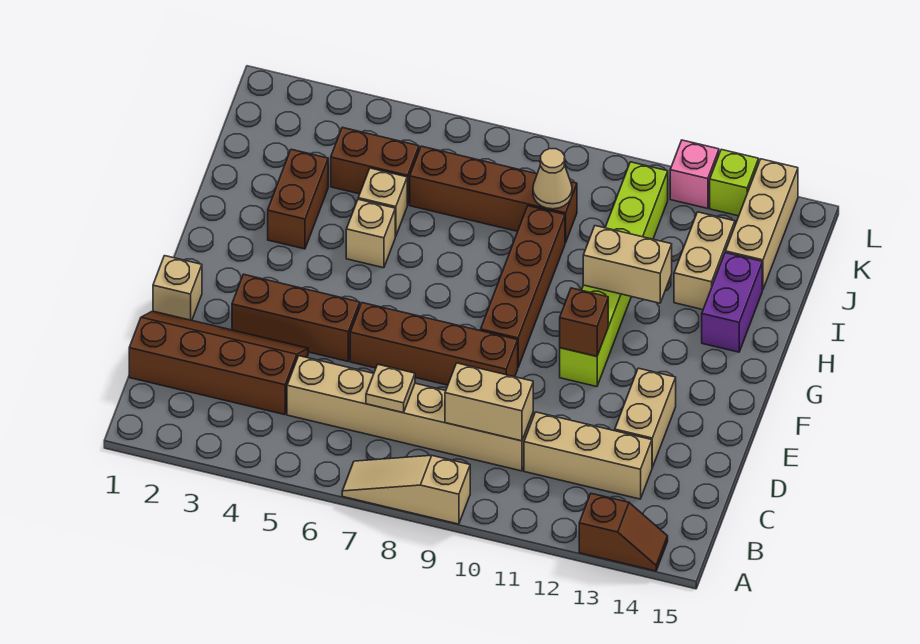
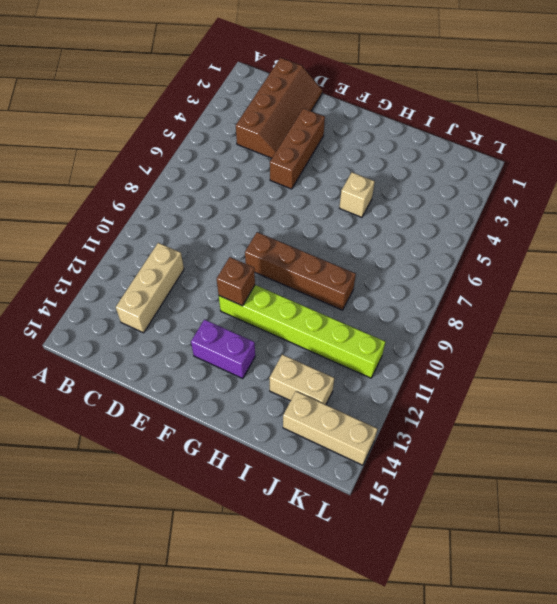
purple 1x2 brick [191,319,255,379] -> purple 1x2 brick moved to [702,253,762,352]
none -> tan 1x3 slope [342,455,470,524]
none -> brown 1x2 slope [579,493,668,571]
none -> tan 1x6 brick [287,356,533,471]

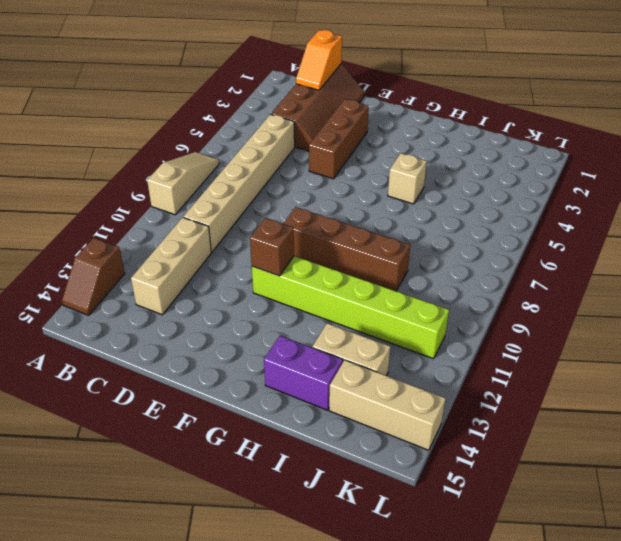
orange 1x2 slope [296,30,342,90] -> none
none -> tan 1x2 brick [615,368,676,468]
none -> tan 1x1 brick [153,256,202,320]
none -> brown 1x4 brick [350,303,518,385]

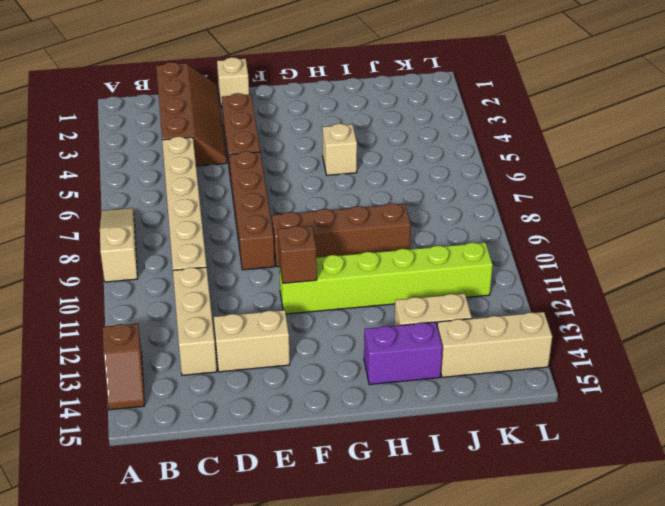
none -> brown 1x2 brick [268,149,328,249]
none -> tan 1x1 brick [358,168,407,237]
none -> brown 1x2 brick [331,127,419,205]

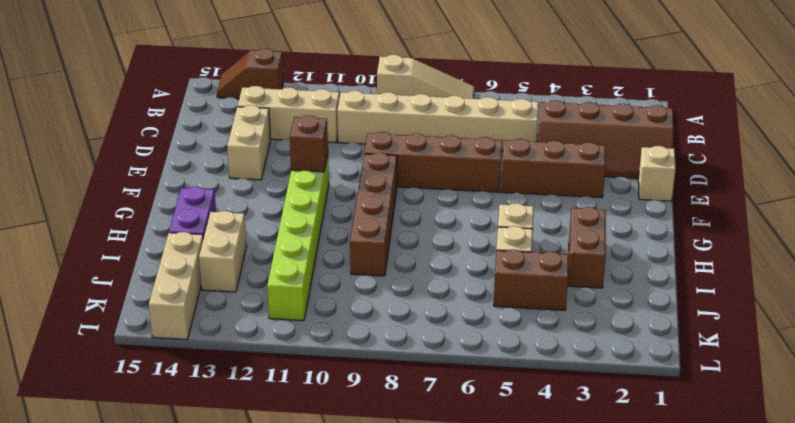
none -> brown 1x4 brick [410,146,577,243]
none -> pink 1x1 brick [670,140,719,209]
none -> lime 1x1 brick [710,149,759,216]

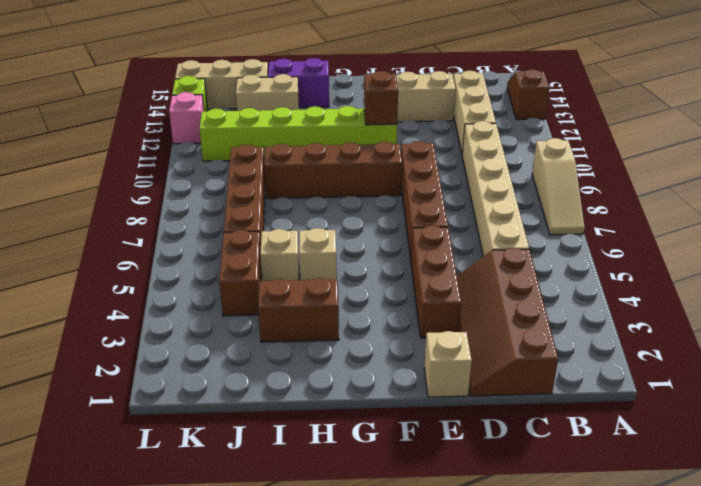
none -> tan 1x1 plate [366,365,415,413]
none -> tan 1x2 brick [445,363,533,441]
none -> tan 1x2 brick [583,226,672,303]

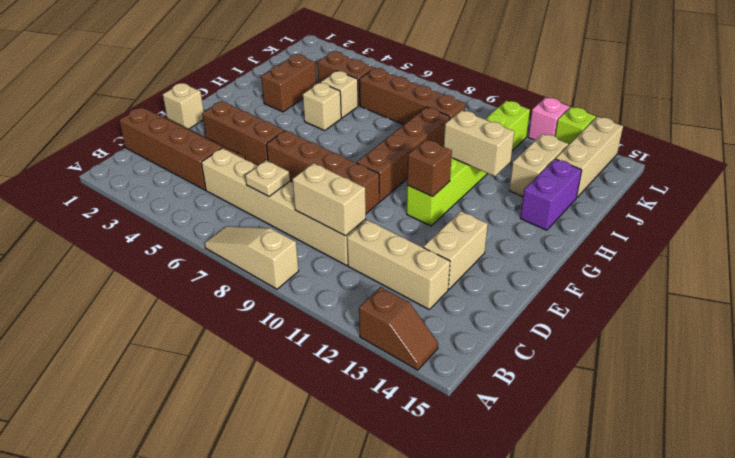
none -> tan 1x1 cone [533,149,572,209]

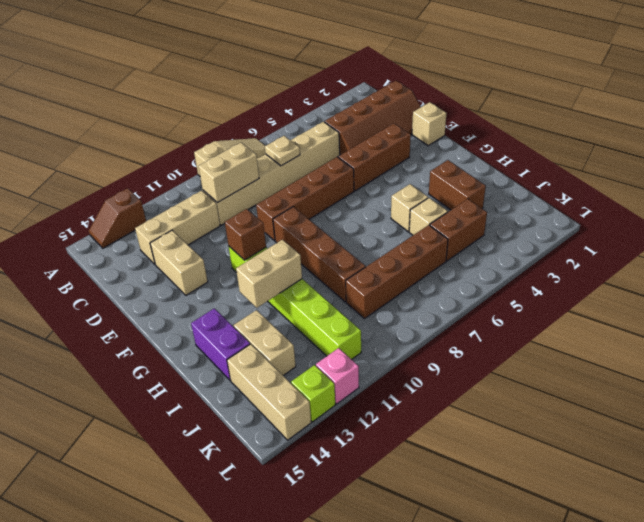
none -> tan 1x1 cone [533,149,572,209]

